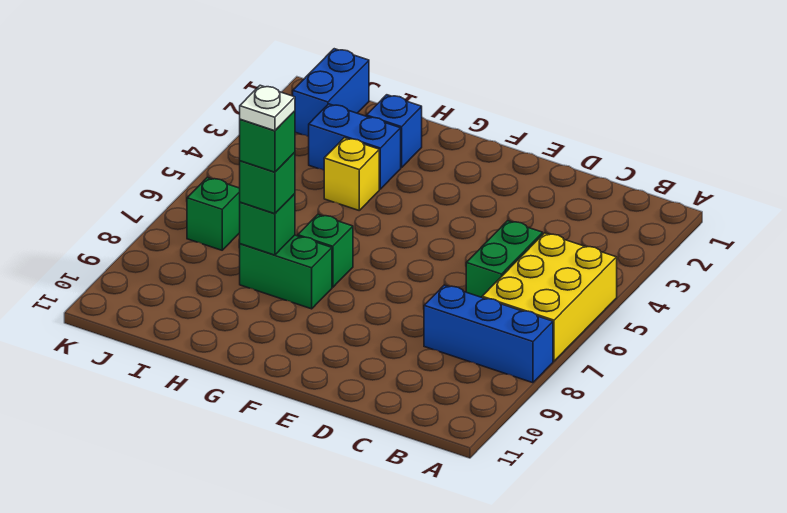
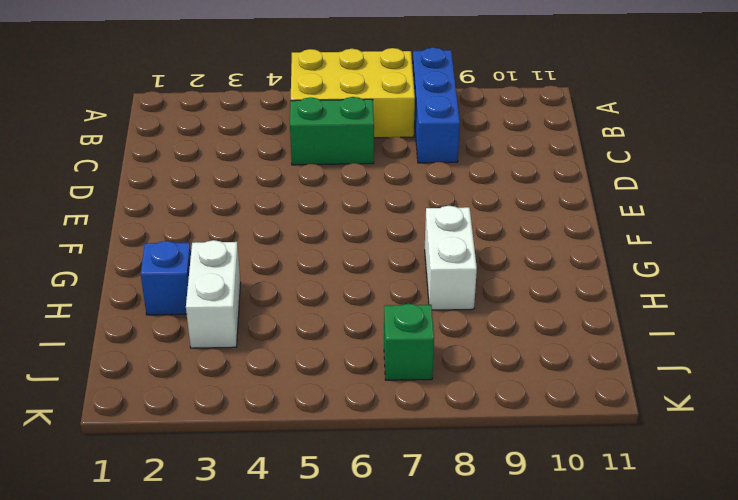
white 1x2 brick [425,206,477,310] -> green 1x2 brick [240,235,332,309]
white 1x2 brick [186,240,241,348] -> blue 1x2 brick [309,104,401,189]
none -> green 1x1 brick [298,215,353,287]
none -> yellow 1x1 brick [324,138,379,210]
none -> blue 1x2 brick [293,49,369,137]

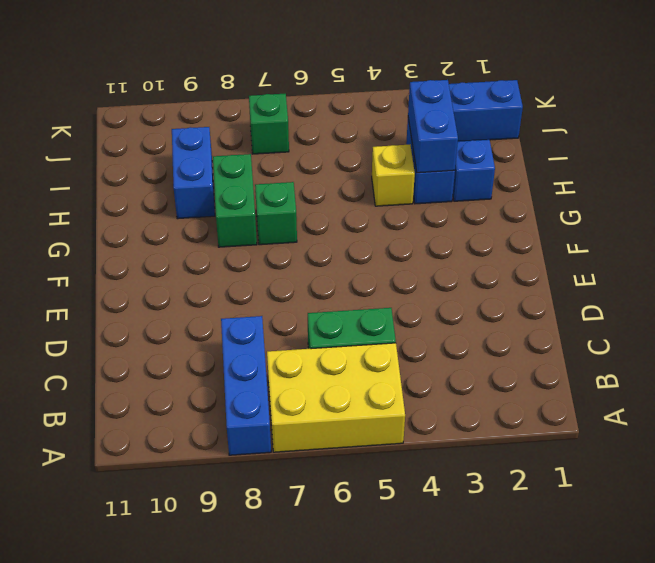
blue 1x2 brick [408,80,458,173] -> none
blue 1x2 brick [172,127,215,219] -> none
none -> green 1x1 brick [240,194,295,255]
none -> green 1x1 brick [240,152,295,214]
none -> green 1x1 brick [240,111,295,172]

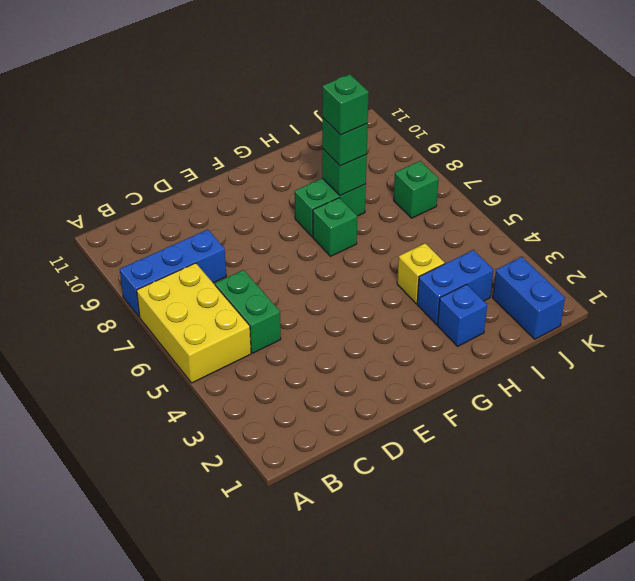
none -> white 1x1 plate [240,85,295,131]

